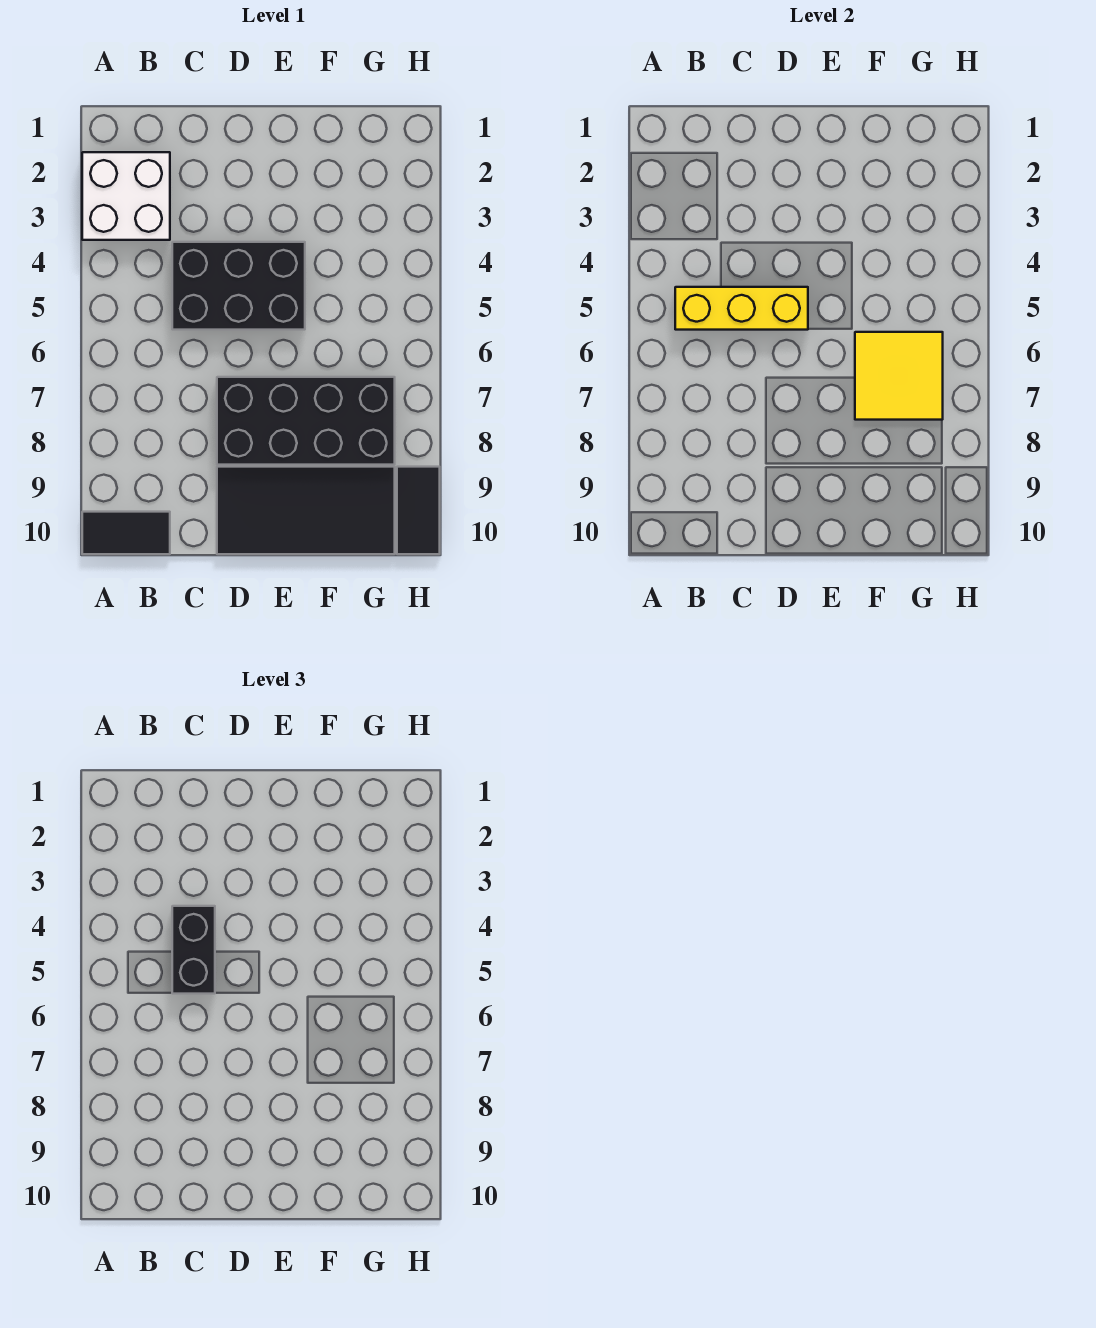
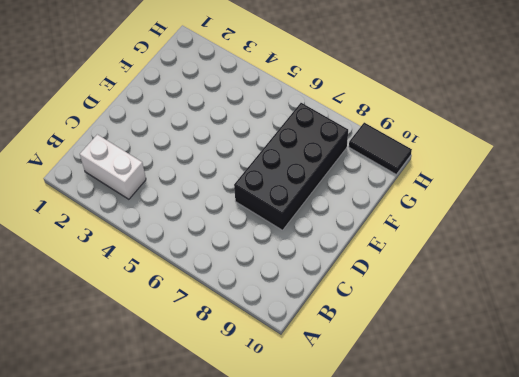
white 1x2 brick [80,134,146,199] -> white 2x2 brick [82,152,170,240]
none -> black 1x2 tile [82,512,170,554]
none -> black 2x3 brick [172,242,305,330]

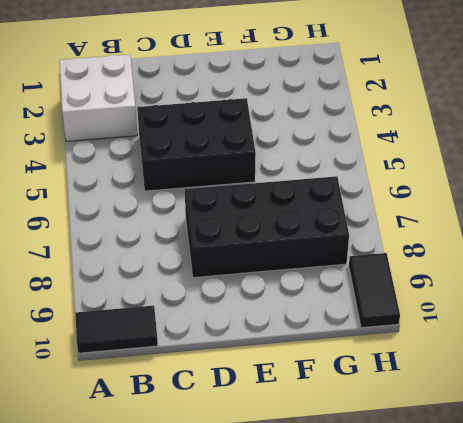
none -> black 2x4 tile [217,467,395,554]
none -> yellow 1x3 brick [675,287,808,330]

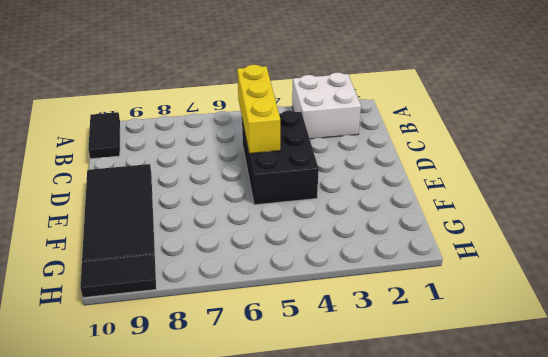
none -> black 2x4 brick [217,377,395,465]
none -> yellow 2x2 tile [855,332,943,420]

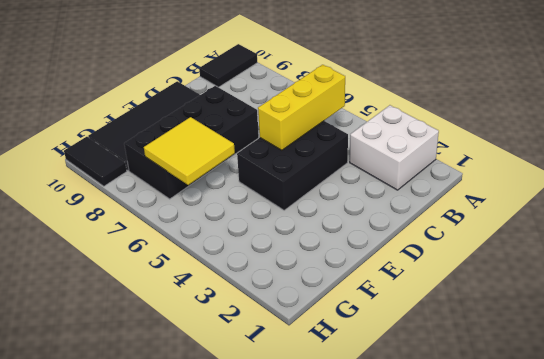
none -> black 1x2 brick [172,906,215,994]

